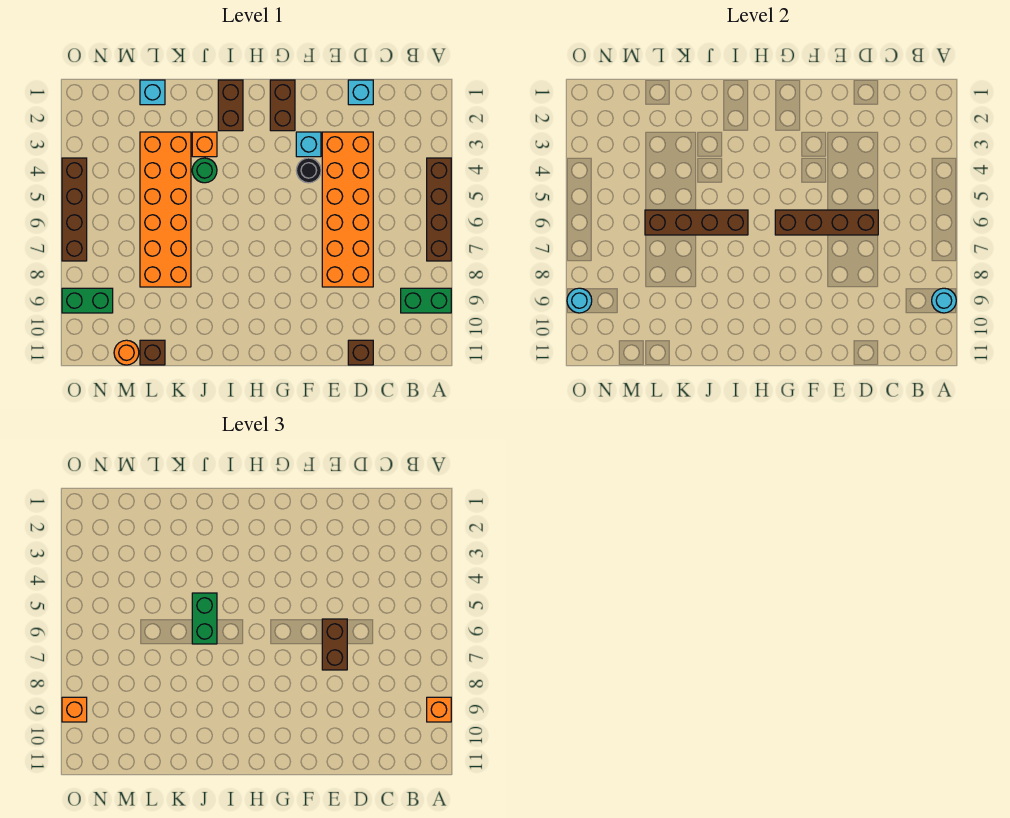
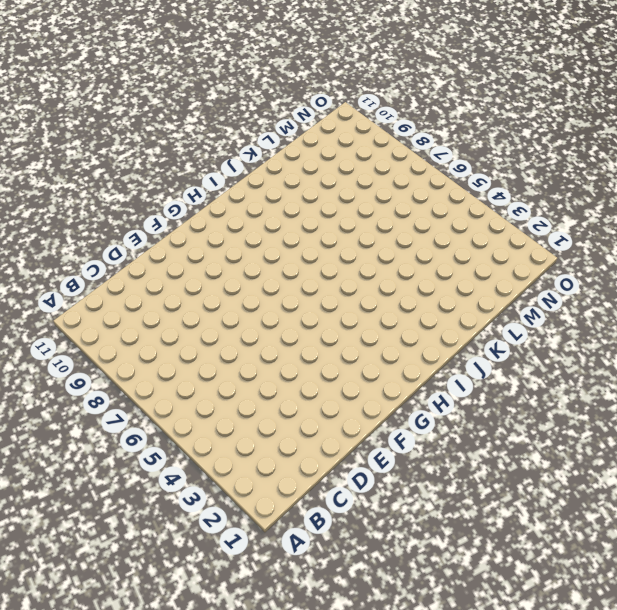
none -> brown 1x4 brick [427,158,451,261]
none -> green 1x2 brick [401,288,451,313]
none -> cyan 1x1 brick [348,80,373,105]

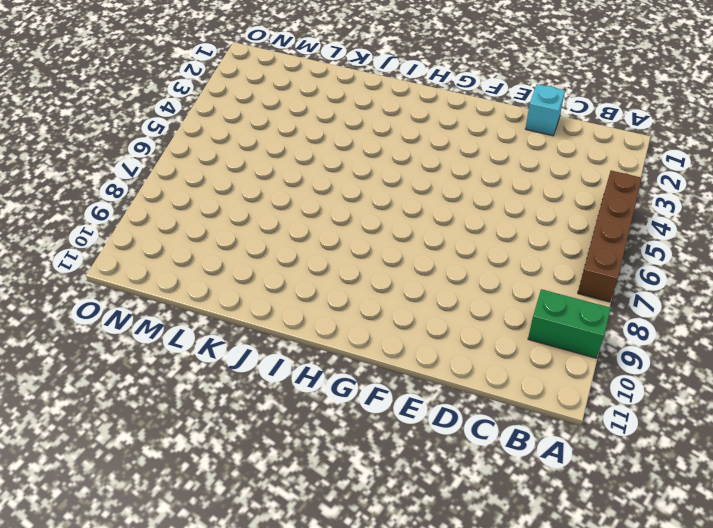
none -> orange 2x6 brick [322,132,373,287]
none -> brown 1x1 brick [348,340,373,365]
none -> cyan 1x1 brick [296,132,321,157]

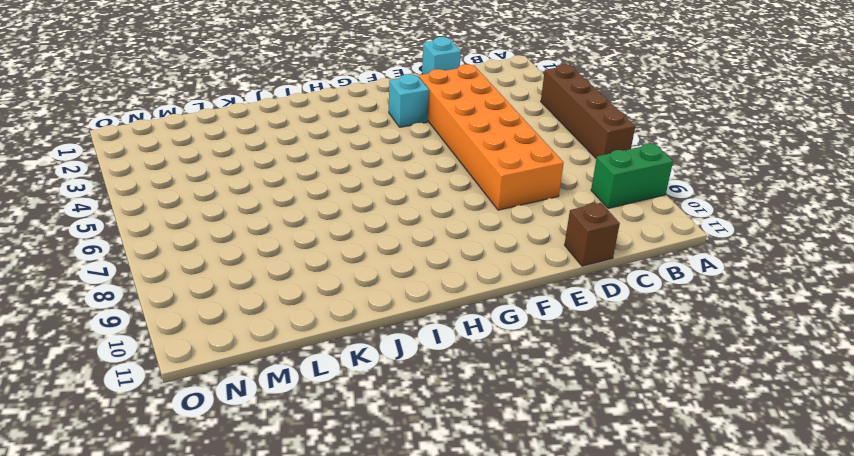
none -> black 1x1 round brick [296,158,321,183]
none -> brown 1x2 brick [270,80,295,131]
none -> brown 1x2 brick [218,80,243,131]

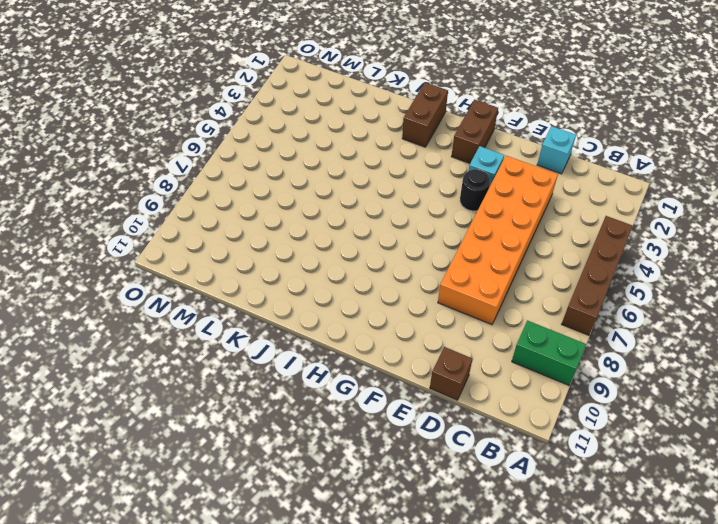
none -> orange 1x1 brick [192,132,217,157]
none -> green 1x1 round brick [192,158,217,183]
none -> orange 2x6 brick [140,132,191,287]

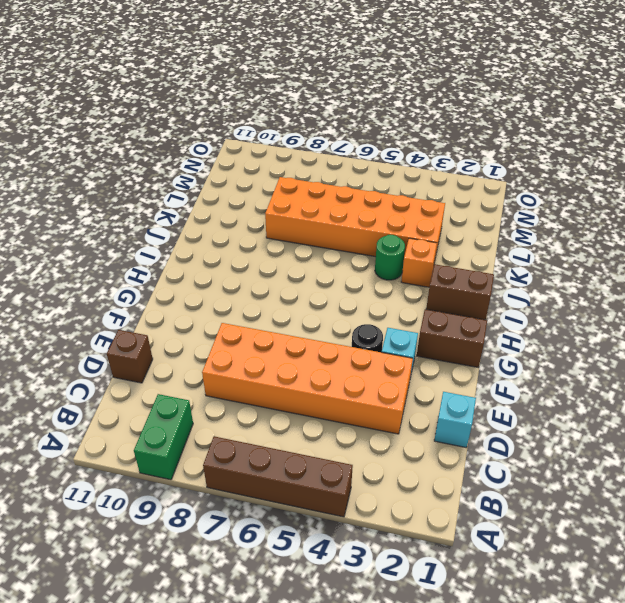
none -> cyan 1x1 brick [140,80,165,105]
none -> brown 1x1 brick [140,340,165,365]
none -> orange 1x1 round brick [114,340,139,365]

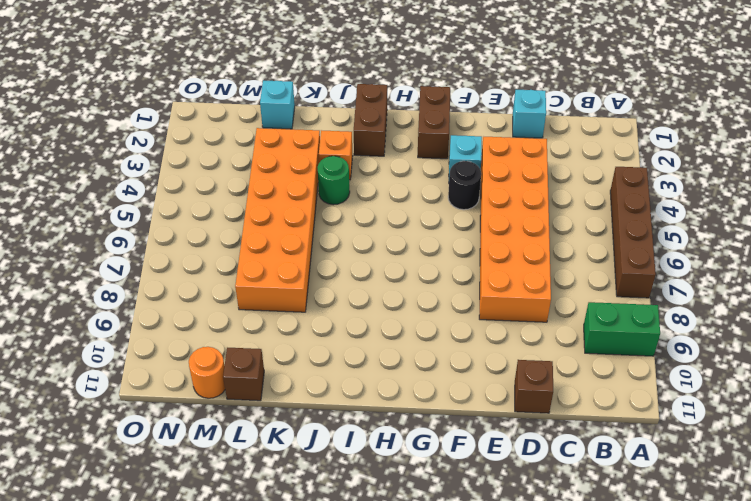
none -> green 1x2 brick [62,288,113,313]
none -> brown 1x4 brick [62,158,87,261]
none -> cyan 1x1 round brick [932,288,956,313]

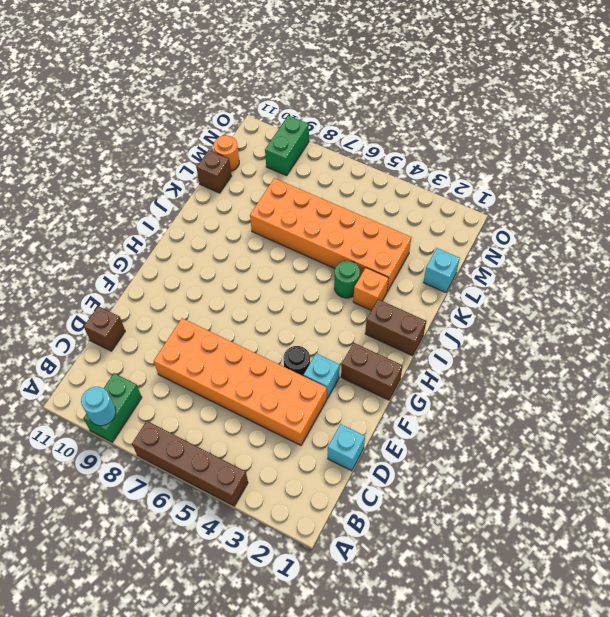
none -> brown 1x4 brick [62,158,87,261]
none -> brown 1x4 brick [775,210,878,235]
none -> brown 1x4 brick [645,210,748,235]

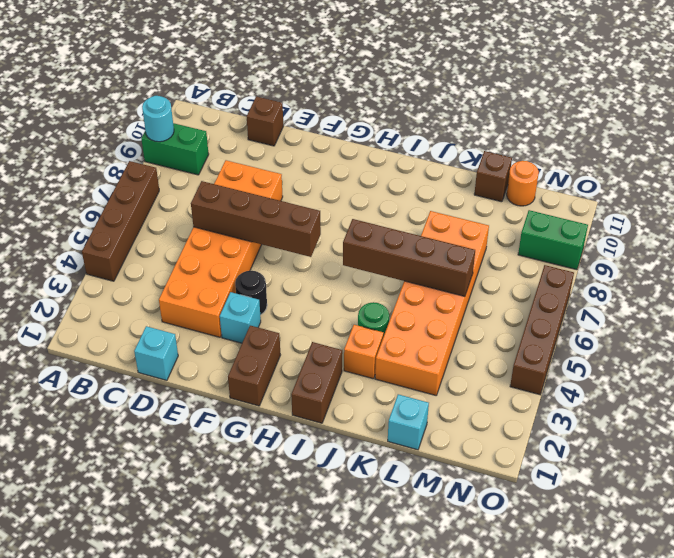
none -> cyan 1x1 round brick [567,288,592,313]
none -> orange 1x1 brick [427,697,451,722]
none -> brown 1x2 brick [322,619,347,670]

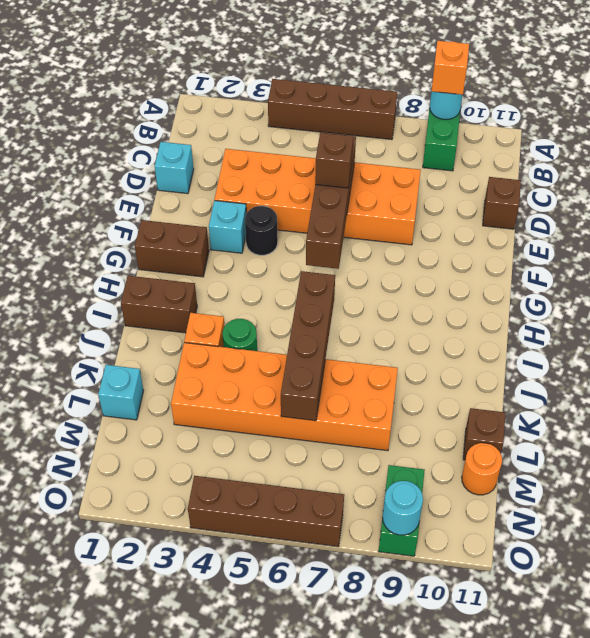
brown 1x1 brick [315,132,353,188] -> brown 1x2 brick [322,619,347,670]
none -> green 1x2 brick [192,593,217,644]
none -> orange 1x1 brick [62,697,87,722]

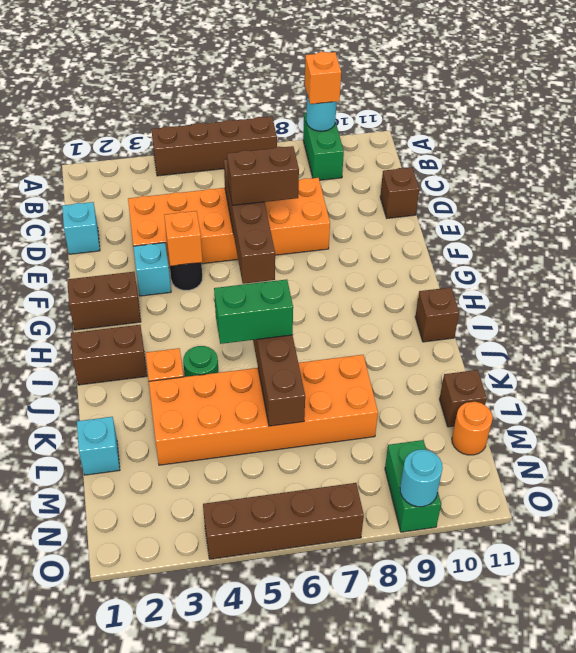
orange 1x1 brick [164,211,202,266] -> orange 1x1 brick moved to [62,697,87,722]
brown 1x1 brick [415,287,459,342] -> none

